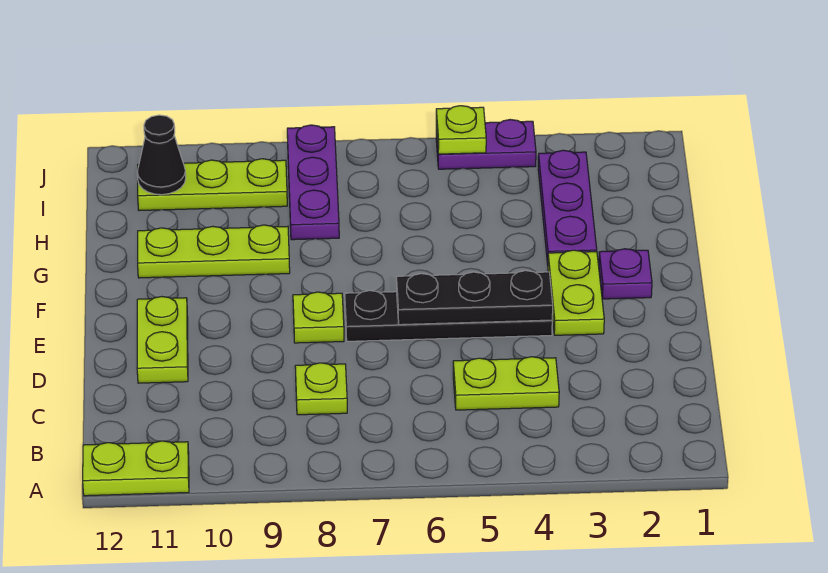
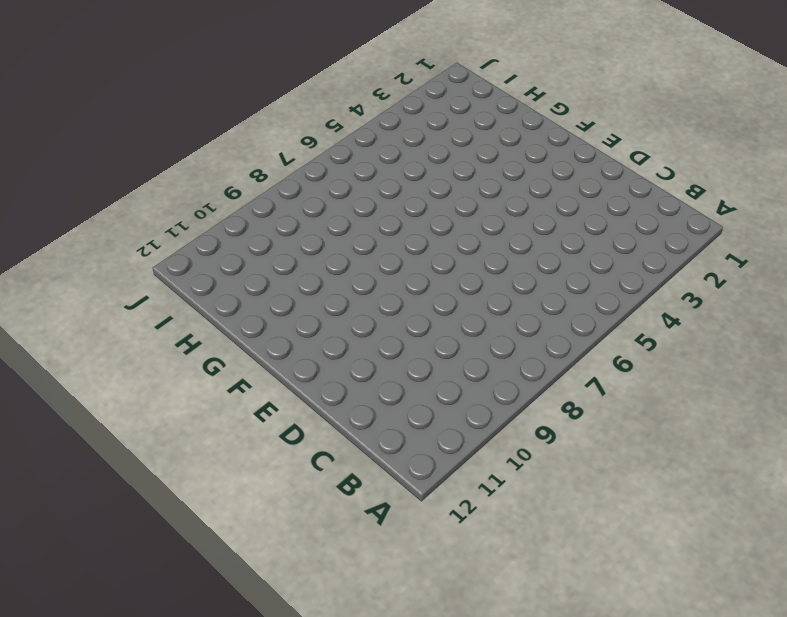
none -> lime 1x2 plate [83,441,189,496]
none -> lime 1x2 plate [453,357,559,410]
none -> lime 1x1 plate [295,363,347,415]

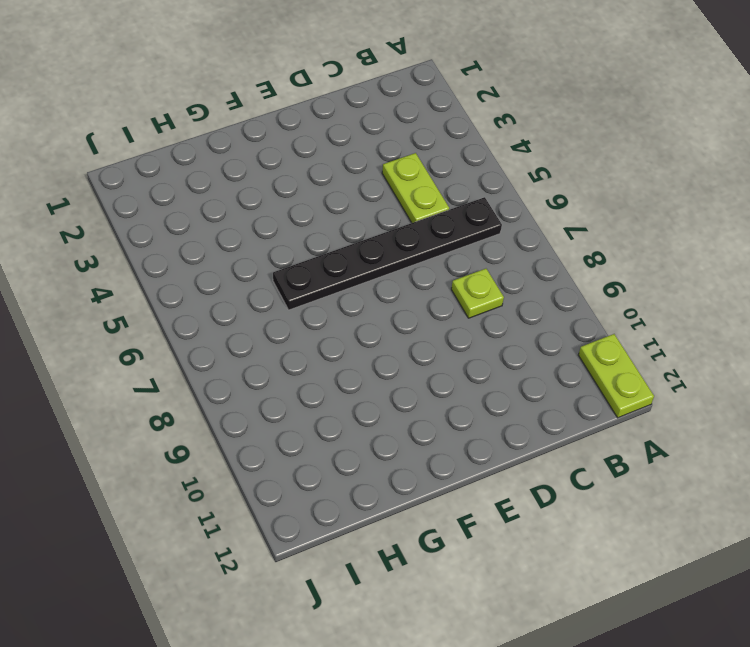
black 1x6 plate [273,197,502,310] -> black 1x4 plate [345,291,552,341]
none -> lime 1x2 plate [137,297,188,383]
none -> lime 1x2 plate [548,250,604,335]
none -> lime 1x1 plate [293,292,344,343]

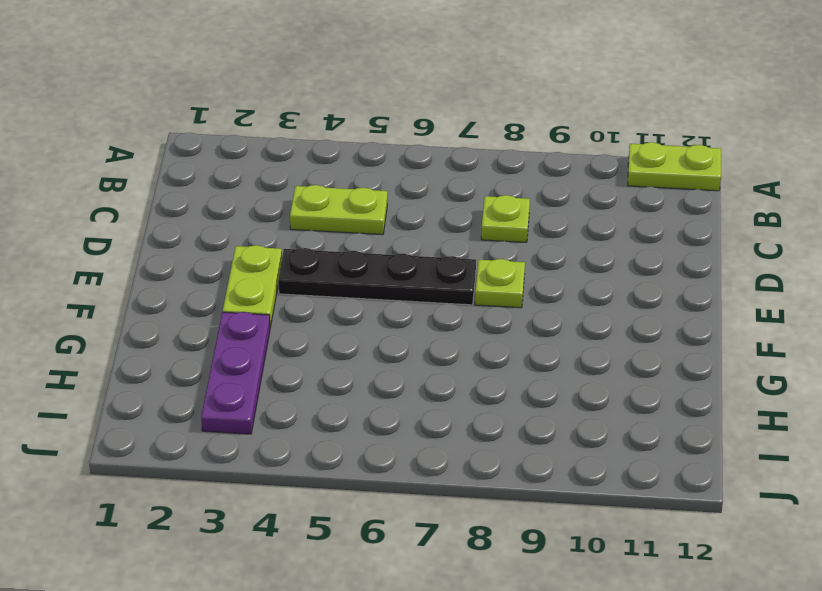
none -> lime 1x2 plate [137,297,188,383]
none -> purple 1x1 plate [599,249,652,299]
none -> lime 1x3 plate [138,225,290,278]

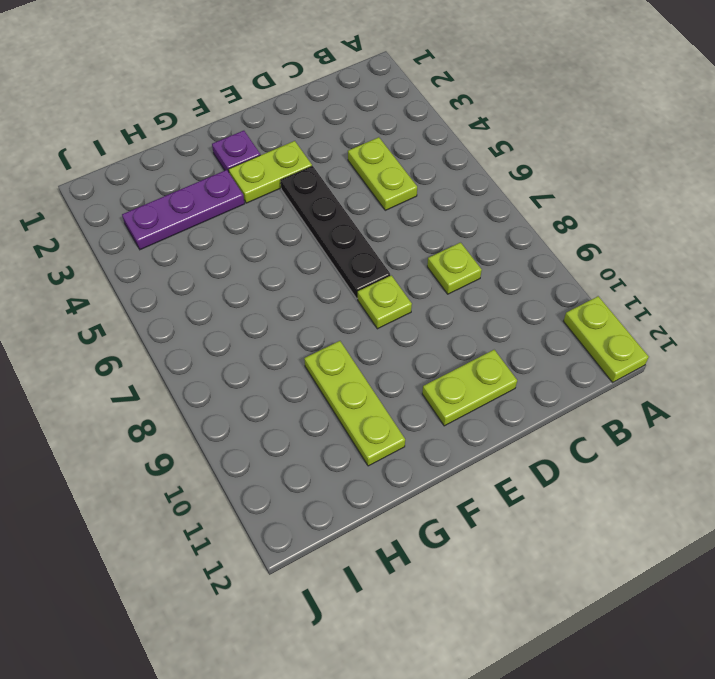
none -> purple 1x3 plate [287,125,339,240]
none -> lime 1x3 plate [138,159,287,211]
none -> purple 1x2 plate [436,120,536,169]

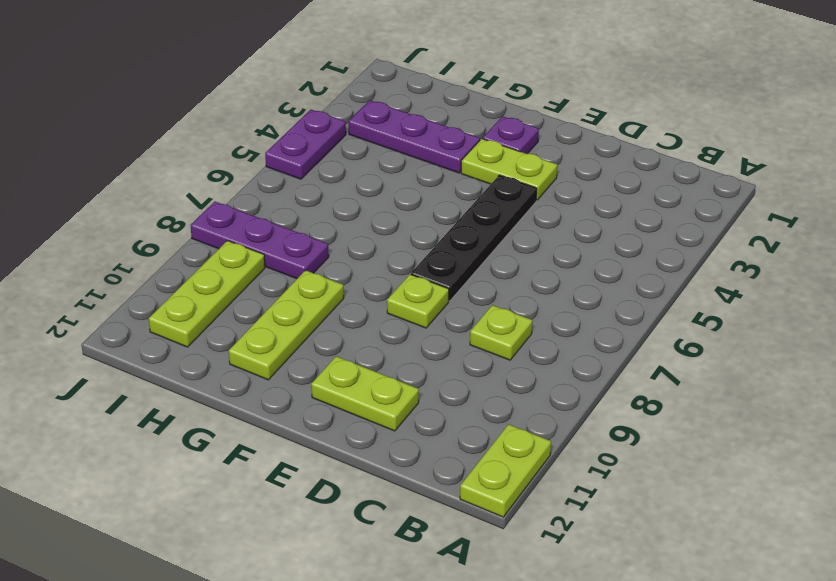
none -> lime 1x2 plate [453,357,559,410]
none -> black 1x3 plate [396,271,553,325]
none -> black 1x1 cone [137,115,186,195]

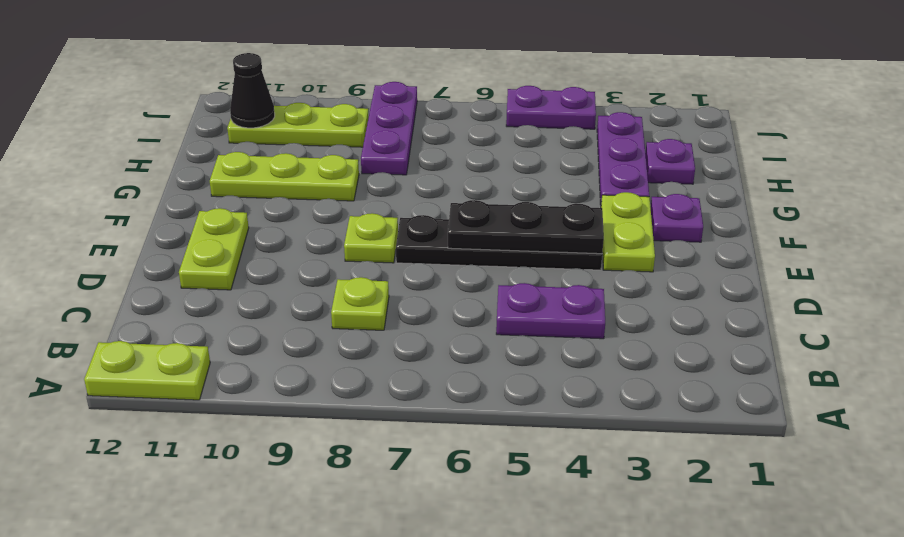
purple 1x2 plate [496,283,605,339] -> lime 1x2 plate [453,357,559,410]
purple 1x1 plate [645,139,695,184] -> none
none -> lime 1x1 plate [436,106,486,154]

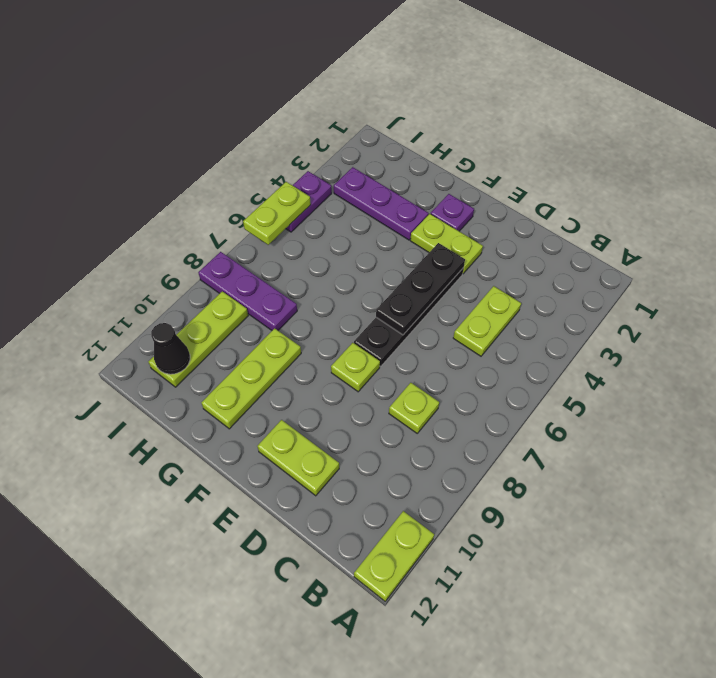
lime 1x2 plate [243,182,311,245] -> lime 1x1 plate [436,106,486,154]

